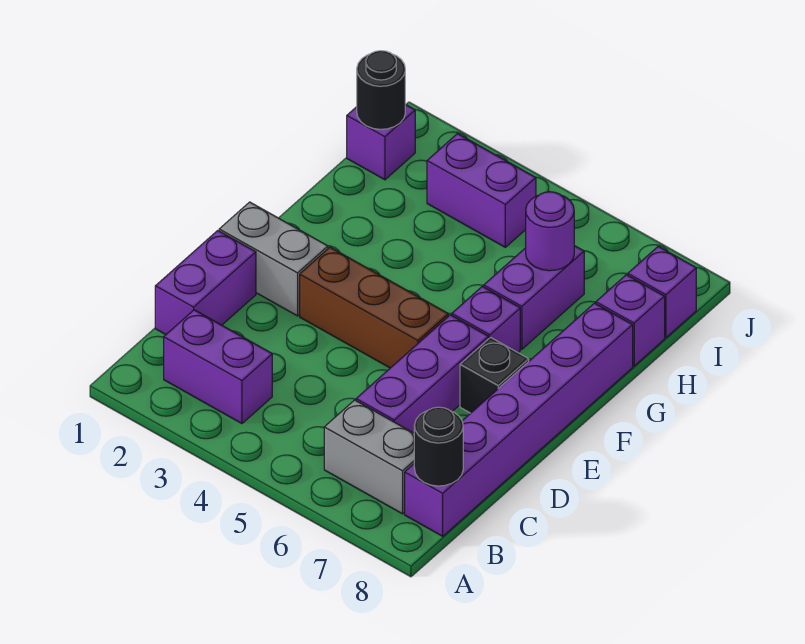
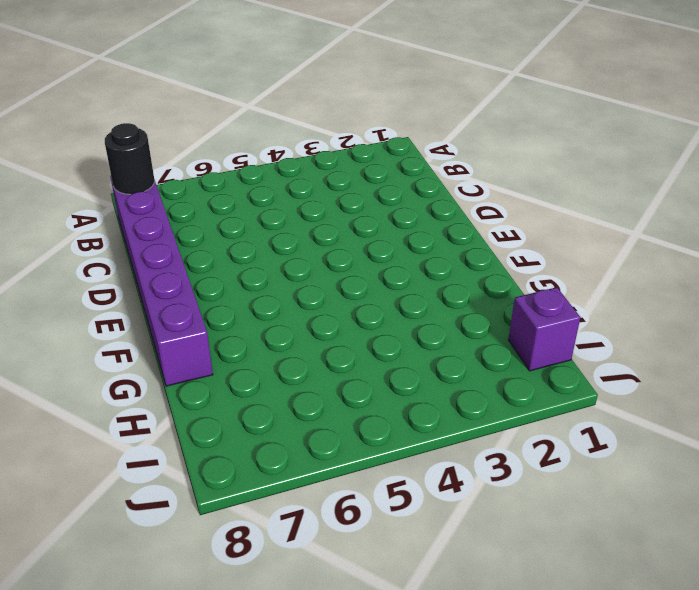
none -> purple 1x2 brick [164,310,272,423]
none -> grey 1x2 brick [324,400,414,514]
none -> purple 1x2 brick [155,231,256,334]

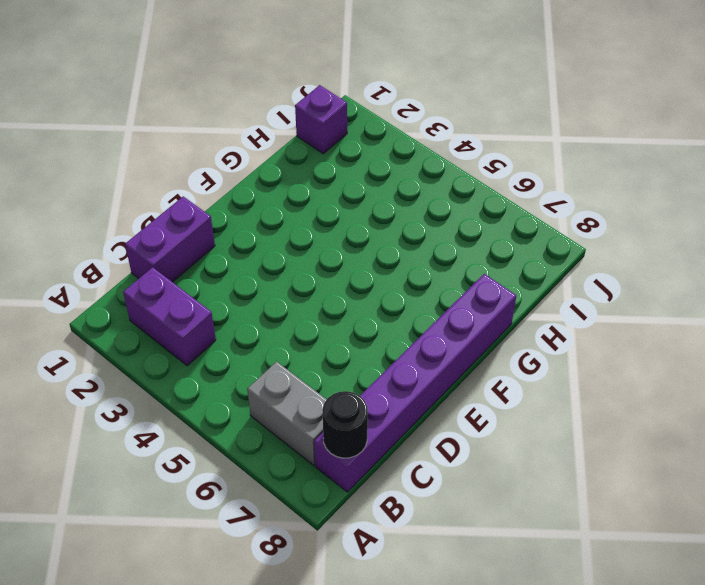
none -> purple 1x3 brick [356,315,489,433]
none -> grey 1x2 brick [219,202,328,316]
none -> brown 1x3 brick [300,247,448,368]

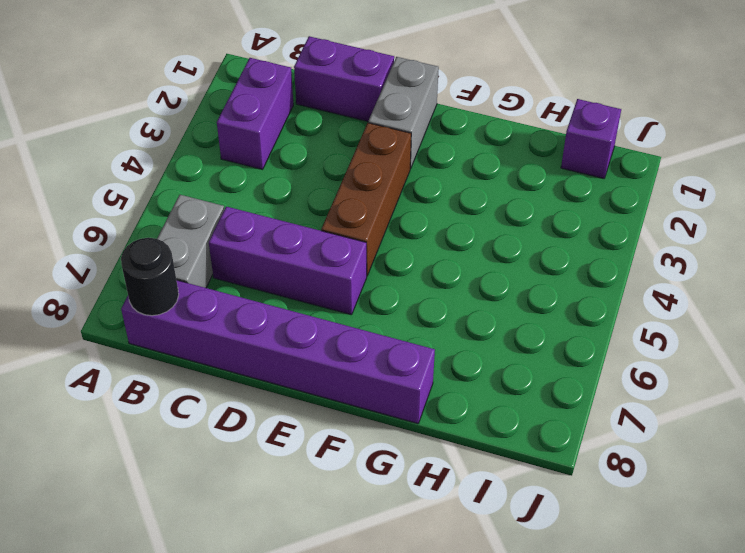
none -> black 1x1 brick [460,337,529,413]
none -> purple 1x1 brick [452,287,520,353]
none -> purple 1x2 brick [484,246,584,349]

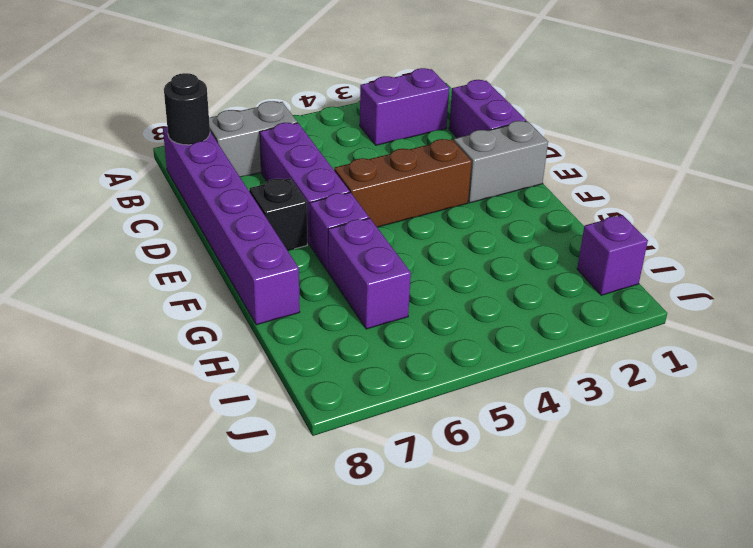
none -> purple 1x1 brick [596,275,665,366]
none -> purple 1x2 brick [427,134,536,247]
none -> purple 1x1 brick [628,246,696,338]

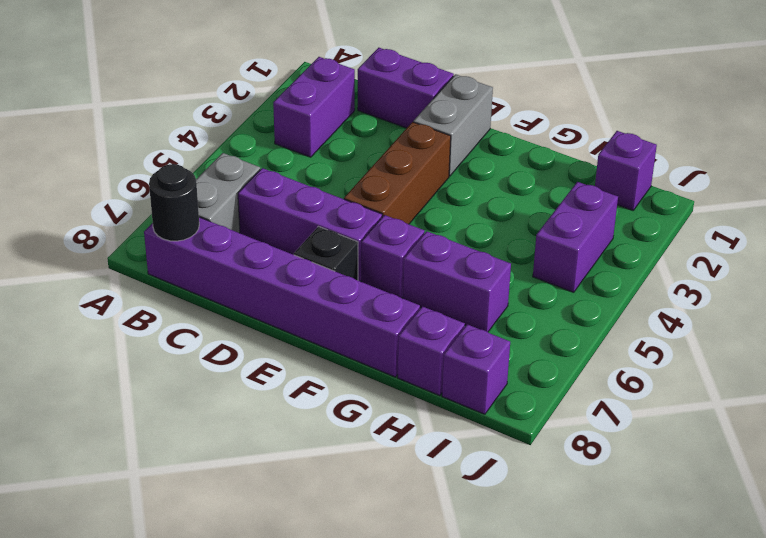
none -> purple 1x1 round brick [526,192,574,271]
none -> black 1x1 round brick [357,51,405,129]

